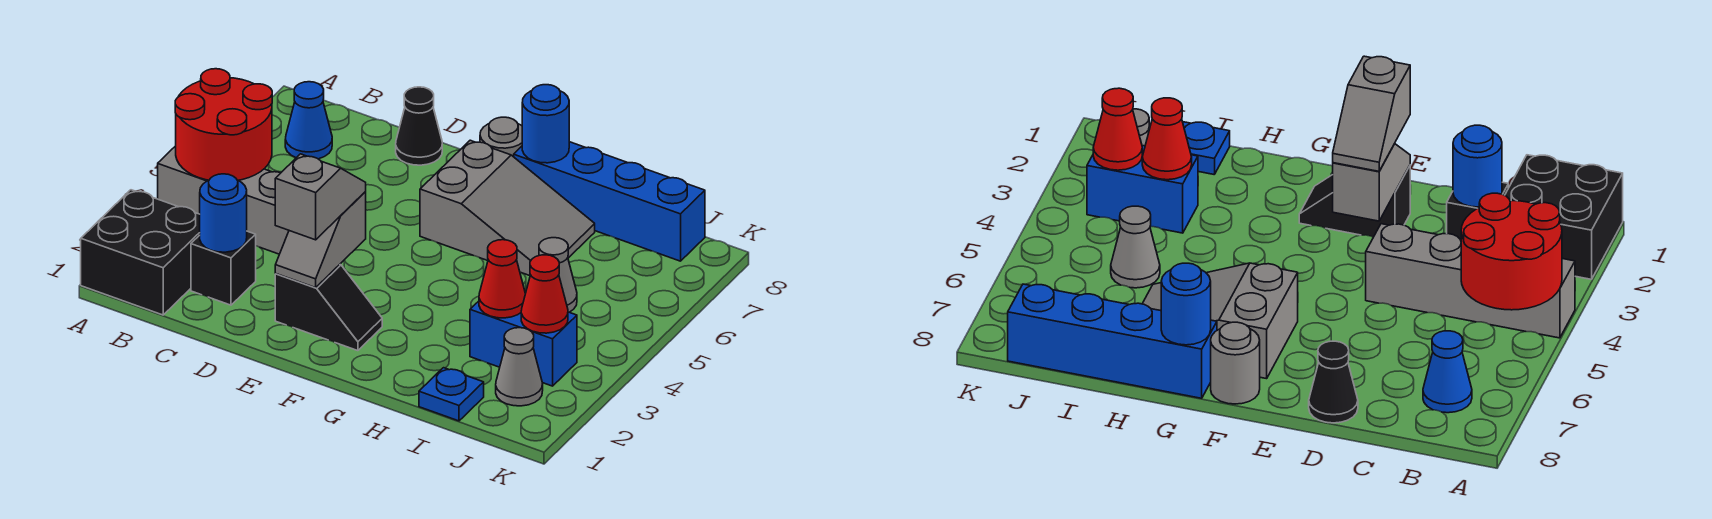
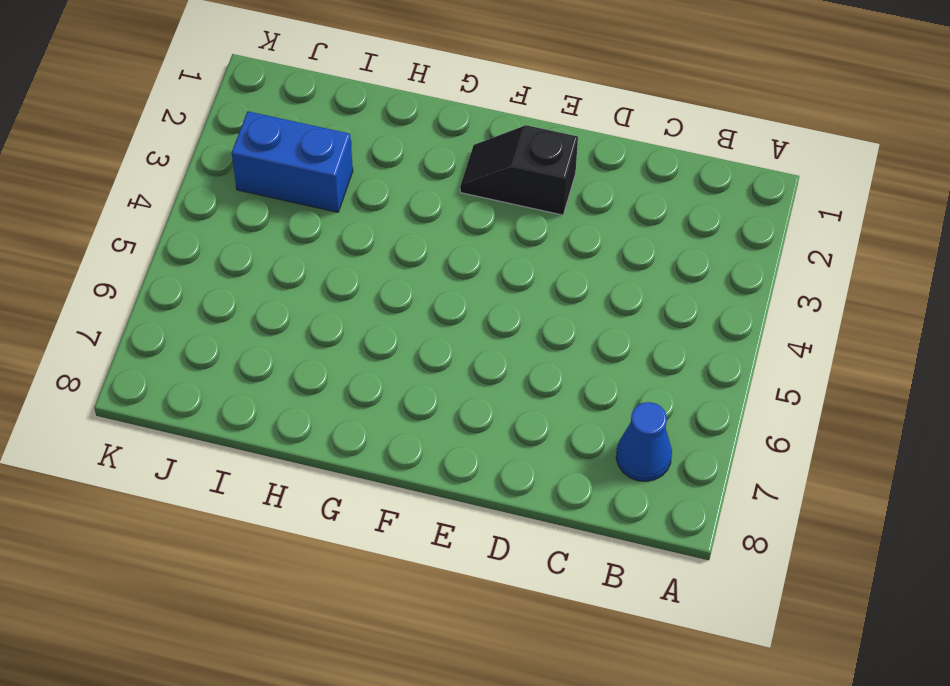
none -> black 2x2 brick [81,190,200,315]
none -> grey 1x4 brick [158,146,289,254]
none -> black 1x1 brick [191,231,256,305]

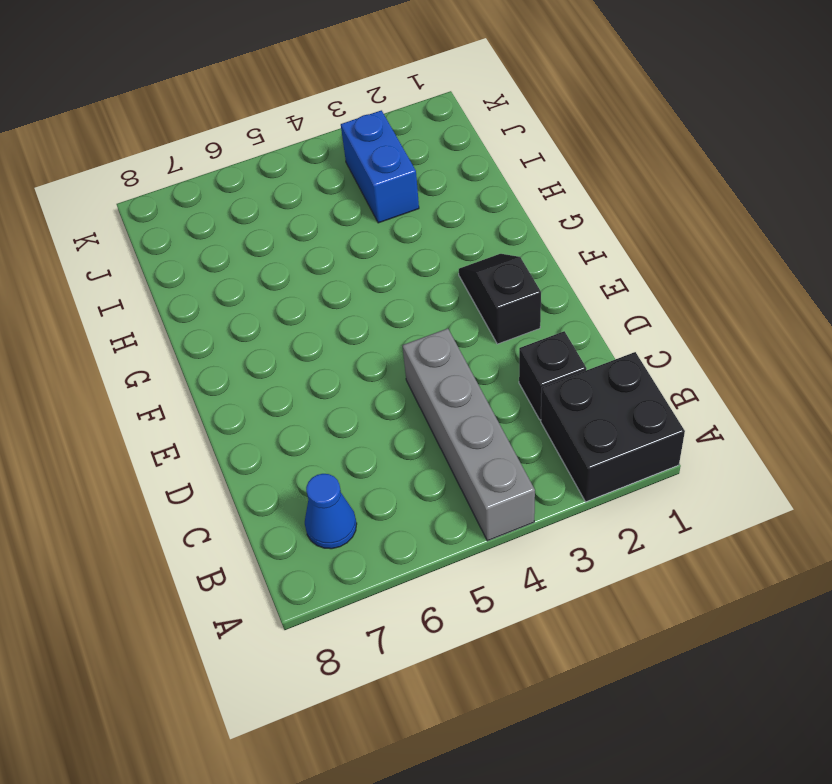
none -> black 1x1 cone [396,87,442,165]
none -> grey 2x3 slope [420,140,595,276]
none -> grey 1x1 round brick [480,117,522,157]

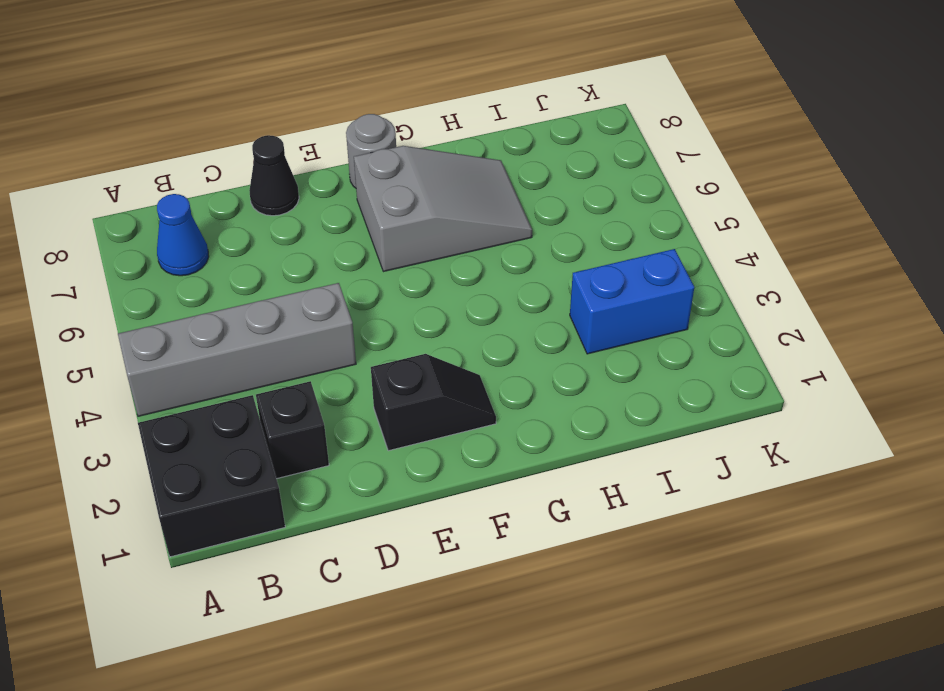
none -> blue 1x4 brick [514,142,705,261]
none -> blue 1x1 plate [419,368,484,421]
none -> grey 1x1 cone [539,238,577,312]

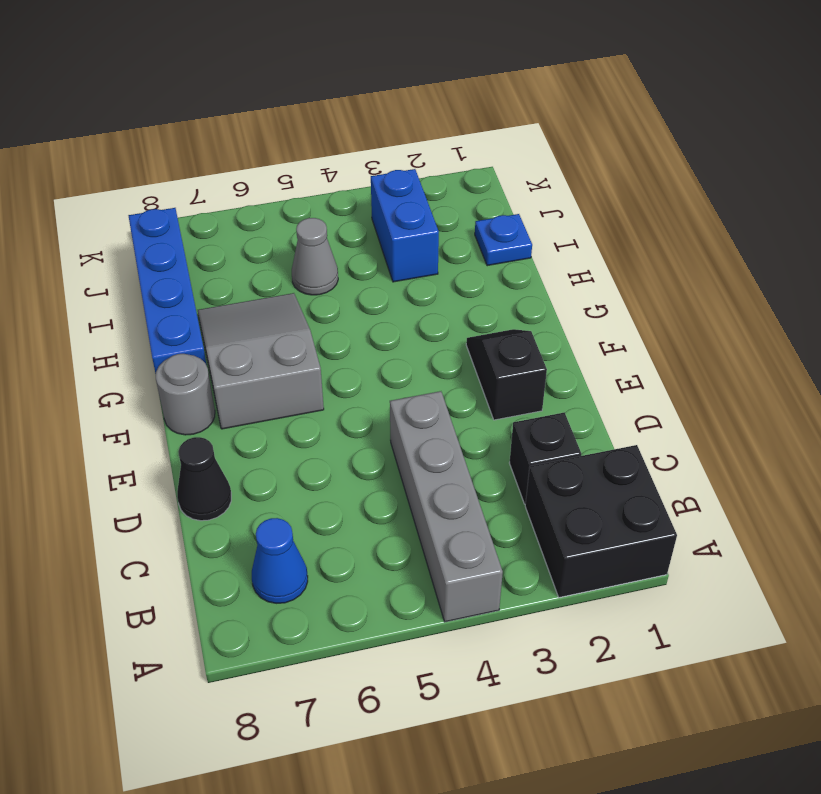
none -> grey 1x1 cone [496,328,543,406]
none -> red 2x2 round brick [175,69,272,180]
none -> blue 1x1 round brick [200,174,247,252]

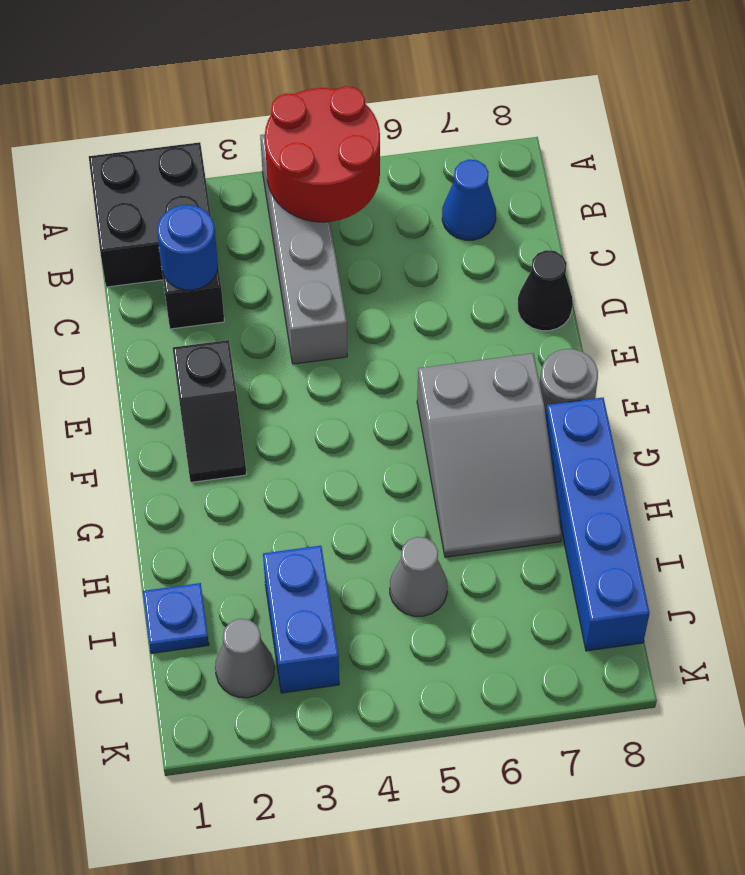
none -> grey 1x2 slope [275,192,366,288]
none -> blue 1x1 round brick [522,85,569,163]
none -> red 1x1 cone [479,240,526,318]

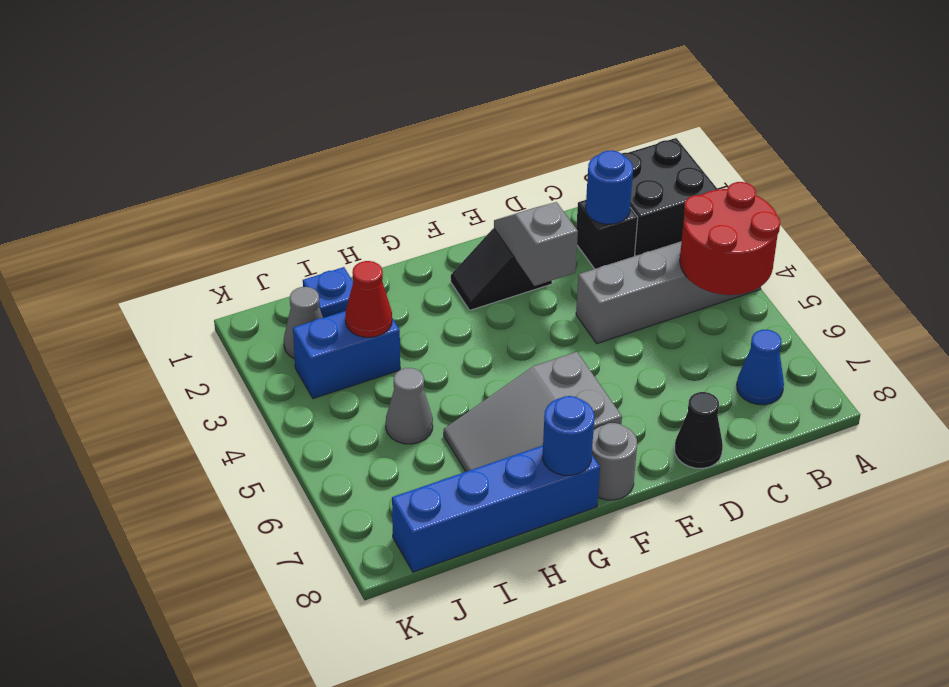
none -> red 1x1 cone [521,255,568,333]
none -> grey 1x2 slope [275,154,366,240]

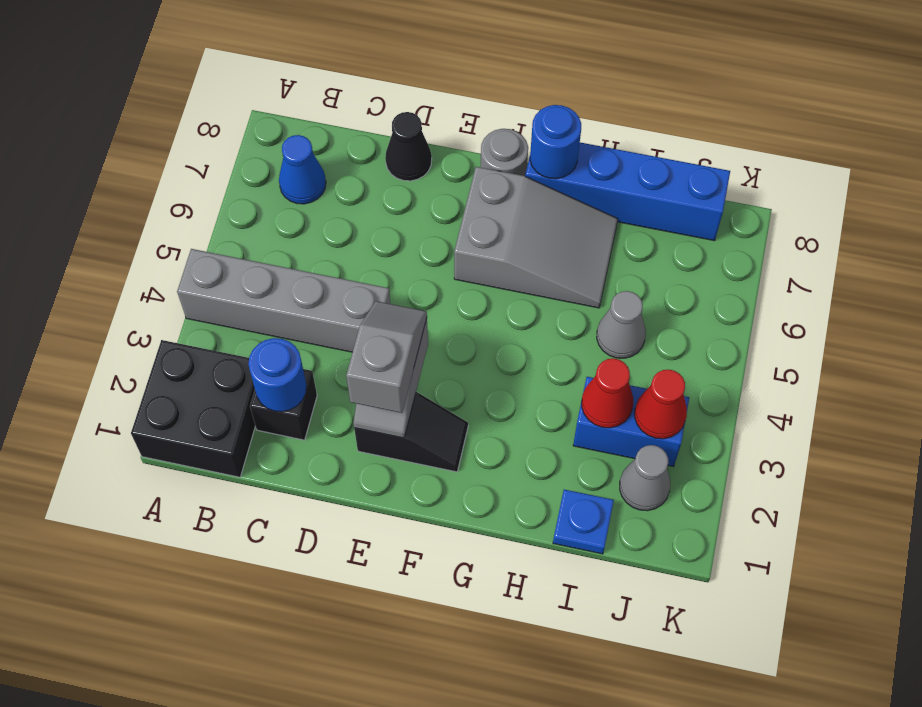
none -> red 2x2 round brick [175,69,272,180]

